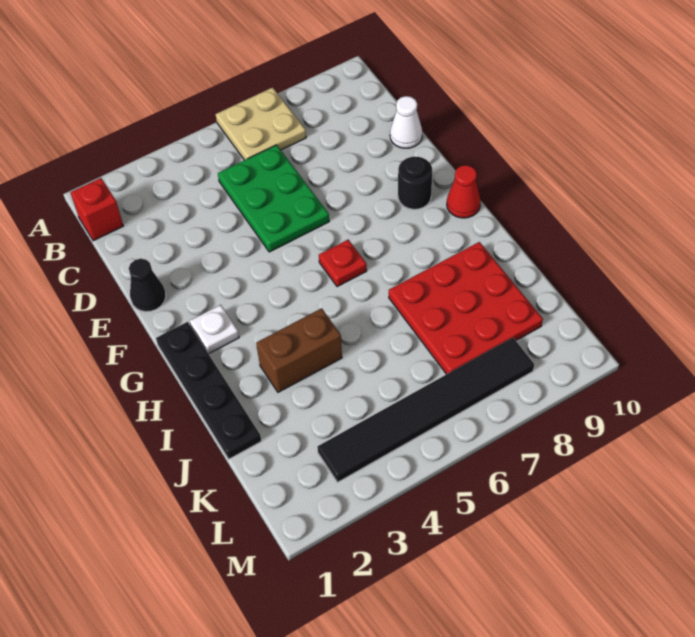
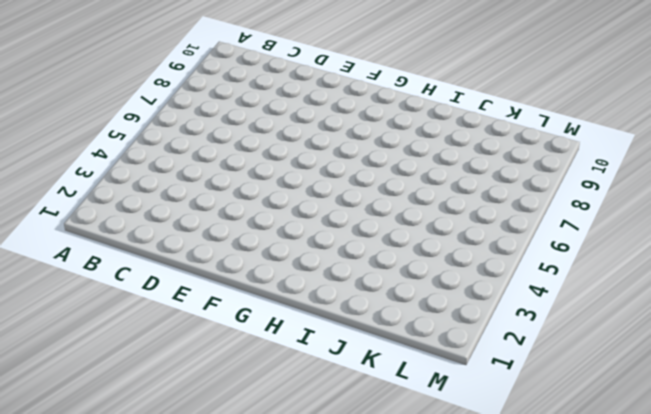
none -> tan 2x2 plate [216,87,306,160]
none -> red 1x1 brick [70,178,123,241]
none -> green 2x3 plate [218,145,329,252]

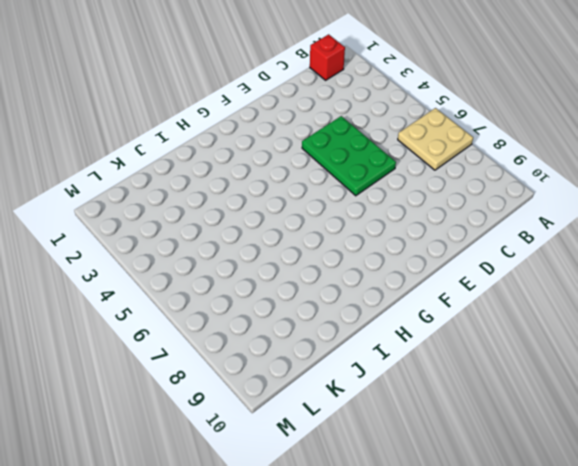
green 2x3 plate [302,116,396,196] -> green 2x3 plate turned to [218,145,329,252]
none -> white 1x1 cone [390,96,422,148]
none -> black 1x1 cone [129,259,166,312]
none -> black 1x1 round brick [398,157,432,209]

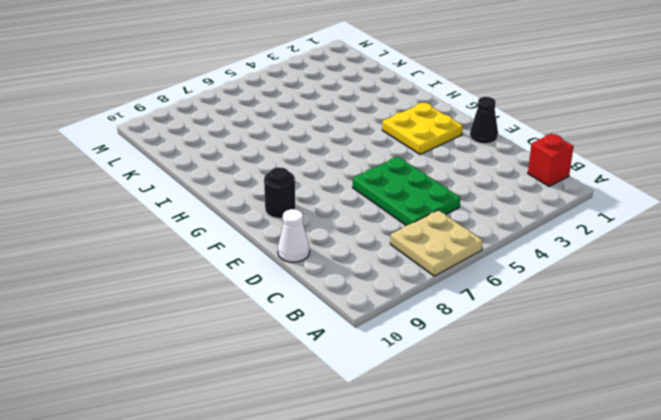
yellow 2x2 plate [382,103,463,154] -> white 1x1 plate [190,305,239,354]
none -> black 1x4 plate [156,322,261,459]
none -> red 1x1 plate [319,240,367,287]
none -> red 1x1 cone [447,165,481,218]

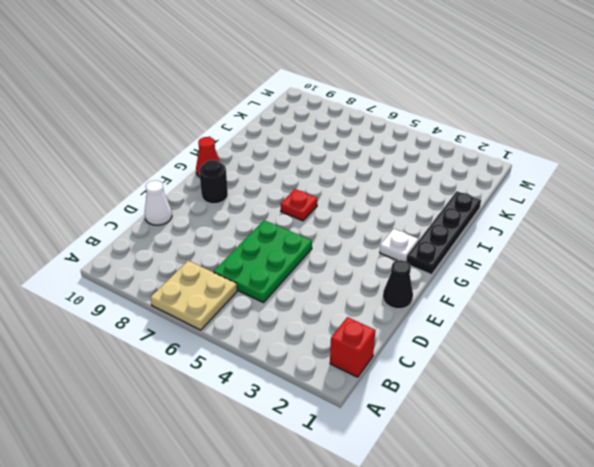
none -> brown 1x2 brick [256,308,342,392]
none -> red 3x3 plate [389,242,543,374]
none -> black 1x6 tile [317,338,534,482]

